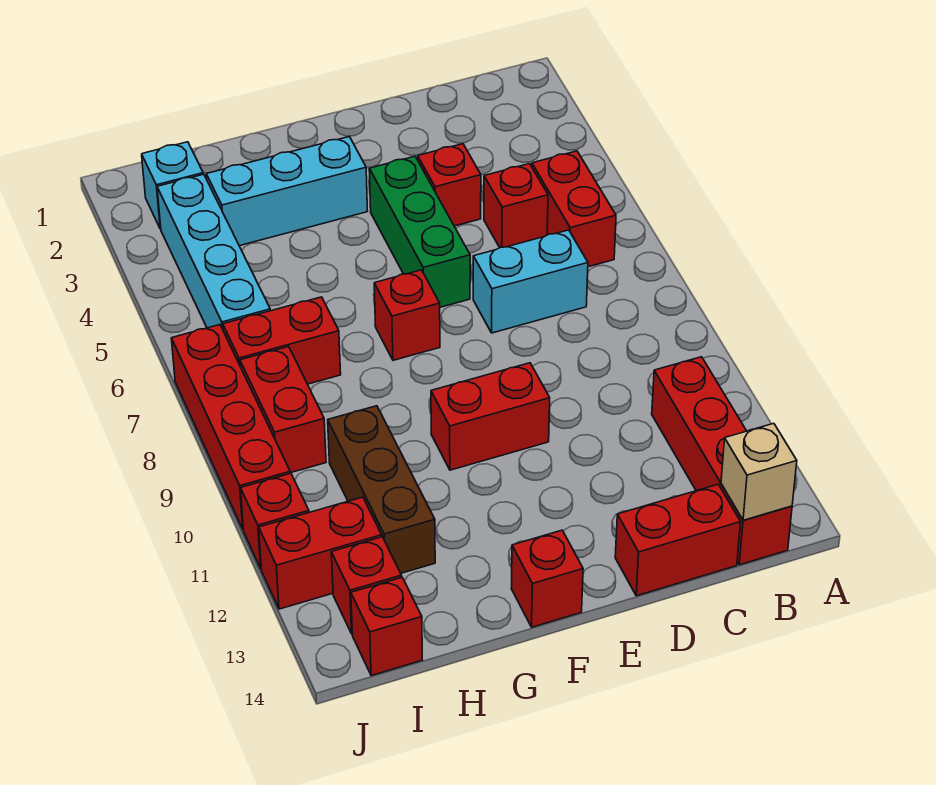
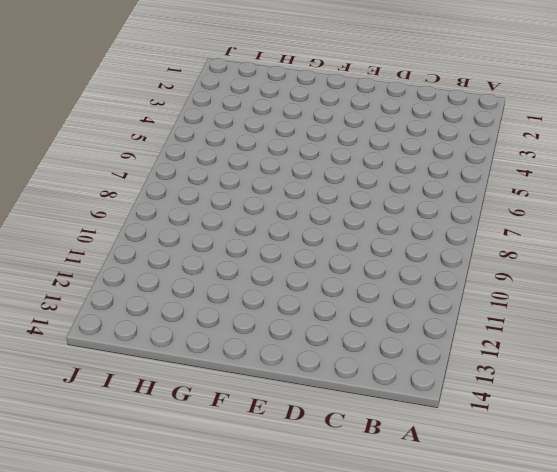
none -> red 1x2 brick [532,151,616,267]
none -> red 1x4 brick [652,357,792,565]
none -> red 1x1 brick [484,164,548,248]

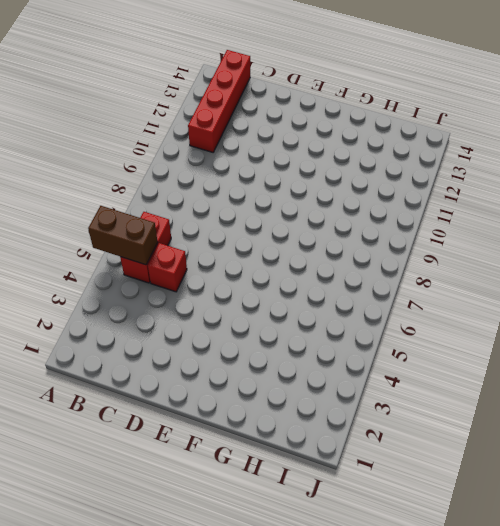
brown 1x2 brick [88,206,158,265] -> none
none -> cyan 1x2 brick [473,230,588,333]
none -> red 1x2 brick [615,484,741,596]
none -> red 1x1 brick [418,144,481,226]

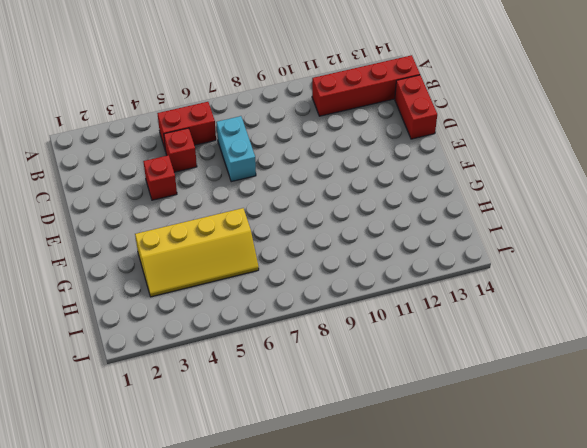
yellow 2x4 slope [135,208,259,297] -> cyan 1x3 brick [206,137,367,246]
none -> green 1x3 brick [369,156,470,307]
none -> red 1x2 brick [431,363,550,470]
none -> red 1x1 brick [374,270,440,360]

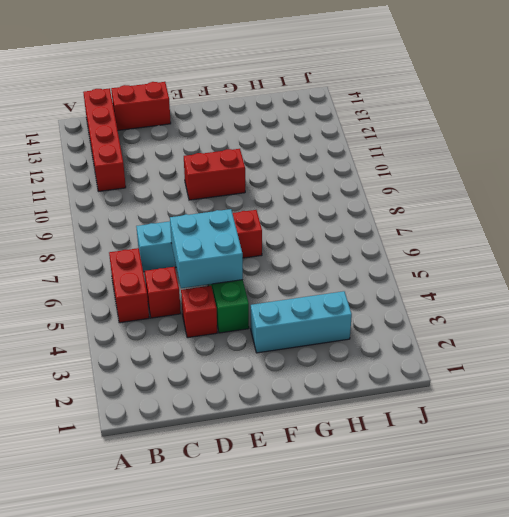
cyan 2x2 brick [170,209,243,288] -> none
none -> red 1x1 brick [511,530,583,627]
none -> red 1x2 brick [223,297,341,384]
none -> brown 1x3 brick [328,406,435,573]

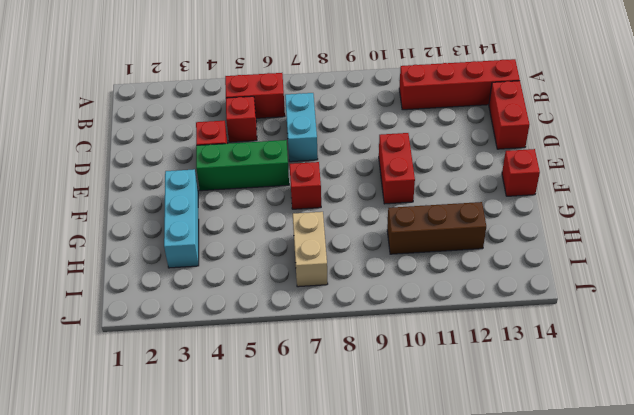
tan 1x2 brick [293,212,328,287] -> red 1x2 brick [223,297,341,384]
none -> cyan 1x1 brick [142,142,203,229]
none -> cyan 1x4 brick [157,174,270,329]
none -> red 1x2 brick [240,347,326,473]

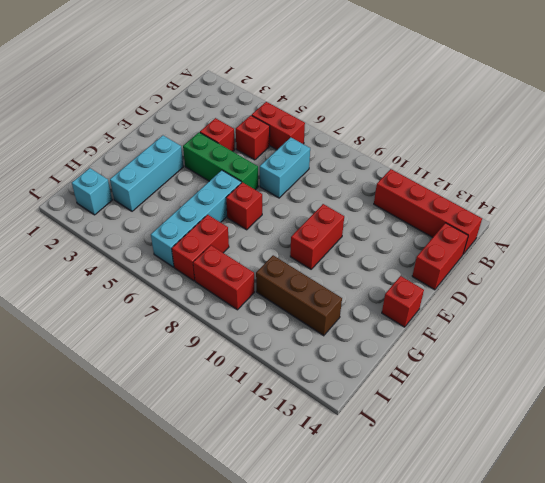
cyan 1x4 brick [151,170,241,267] -> cyan 1x4 brick turned to [157,174,270,329]
none -> red 1x2 brick [259,497,382,609]
none -> red 1x1 brick [331,537,402,634]
none -> red 1x1 brick [351,577,422,676]

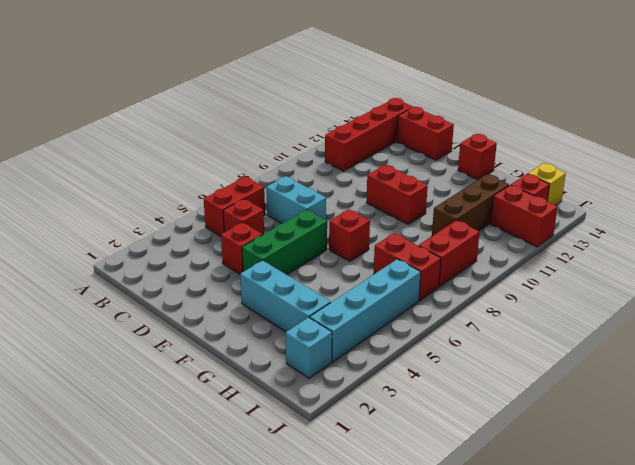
yellow 1x1 brick [528,163,566,205] -> red 1x1 brick [351,577,422,676]
none -> red 1x4 brick [171,325,290,529]
none -> red 1x1 brick [241,473,309,568]
none -> tan 1x1 brick [721,423,797,520]

